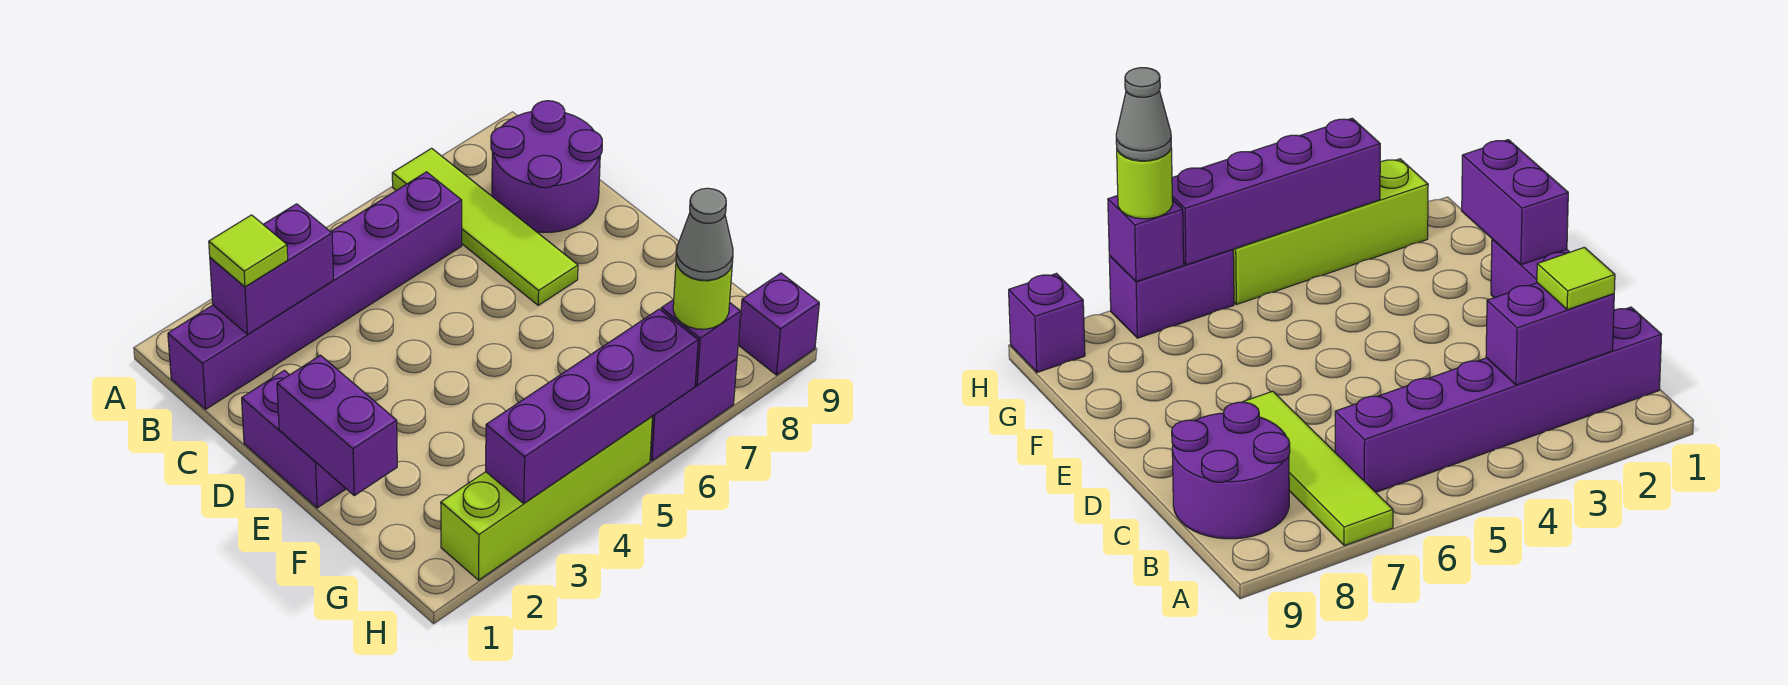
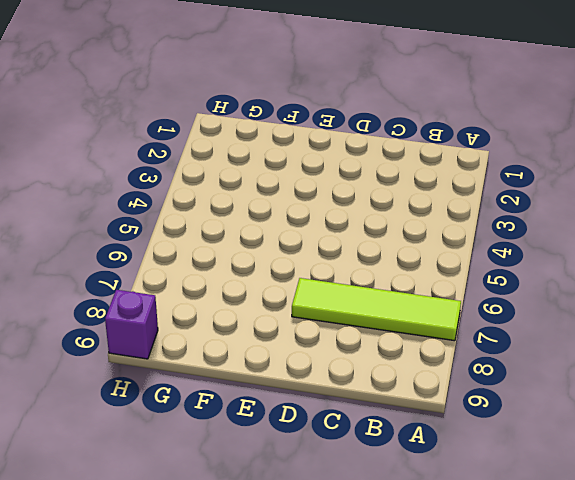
none -> purple 1x6 brick [168,172,462,409]
none -> purple 2x2 round brick [491,101,602,233]
none -> purple 1x2 brick [242,370,346,508]

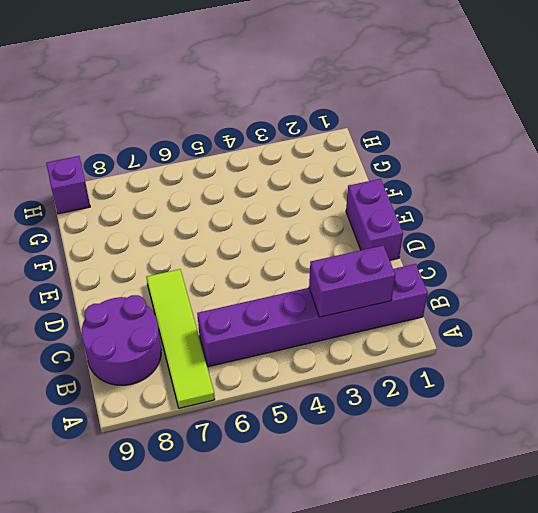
none -> lime 1x4 brick [441,417,652,580]
none -> purple 1x2 brick [650,359,737,461]
none -> purple 1x2 brick [277,355,397,496]

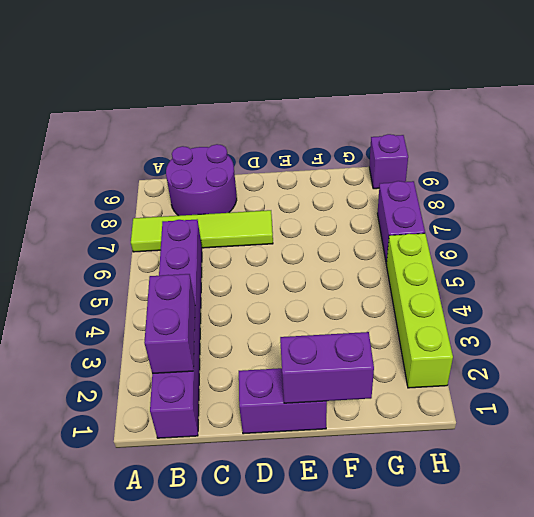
none -> purple 1x4 brick [486,309,698,503]
none -> purple 1x1 brick [661,300,741,385]
none -> lime 1x1 tile [209,215,288,287]

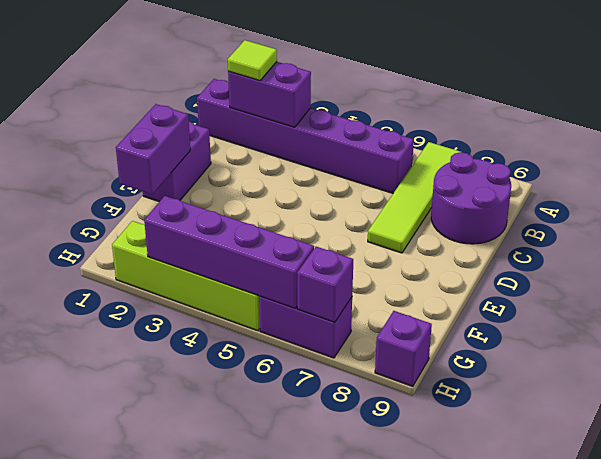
none -> lime 1x1 round brick [673,263,732,329]
none -> grey 1x1 cone [676,188,733,280]

